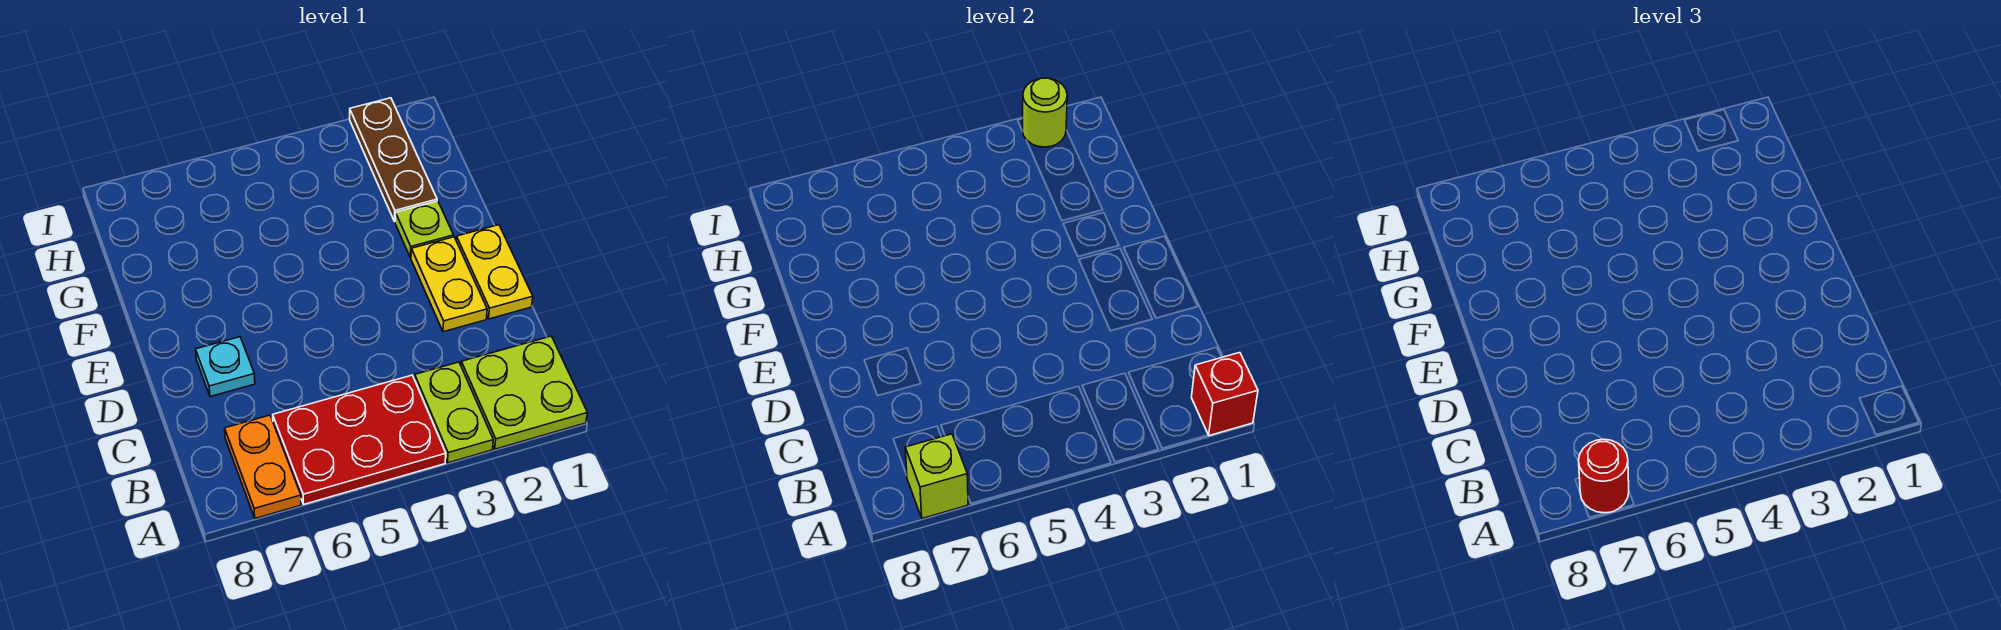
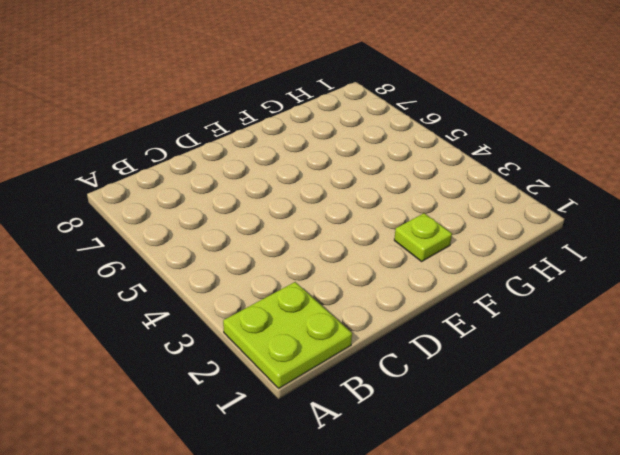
none -> lime 1x2 plate [415,362,493,463]
none -> red 2x3 plate [273,375,446,504]
none -> orange 1x2 plate [225,415,301,518]

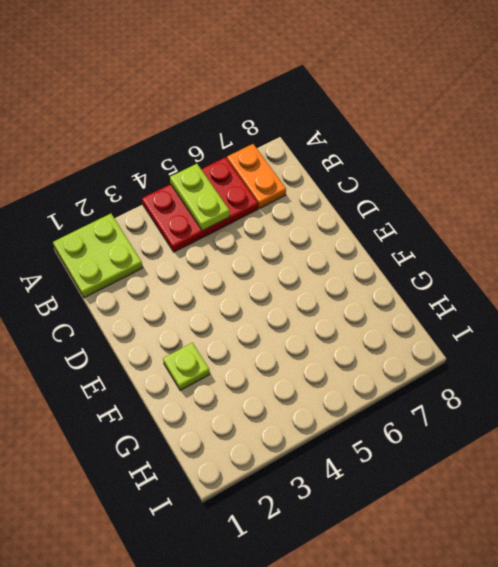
lime 1x2 plate [170,164,230,231] -> lime 1x2 plate moved to [415,362,493,463]
none -> yellow 1x2 plate [456,225,533,319]
none -> yellow 1x2 plate [411,237,487,332]
none -> cyan 1x1 plate [196,337,255,397]

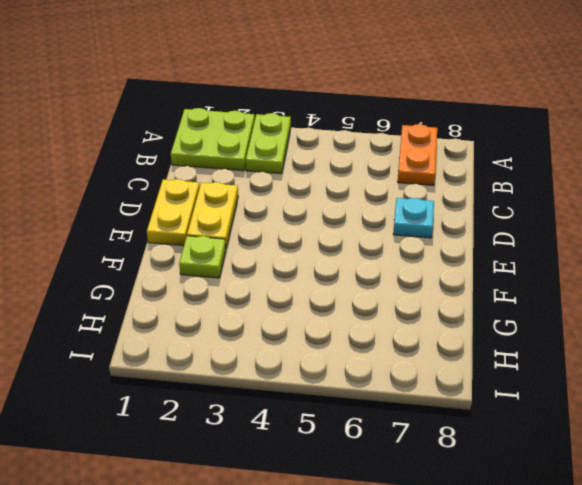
none -> red 2x3 plate [273,375,446,504]
none -> brown 1x3 plate [350,98,437,221]
none -> red 1x1 brick [1191,353,1258,436]

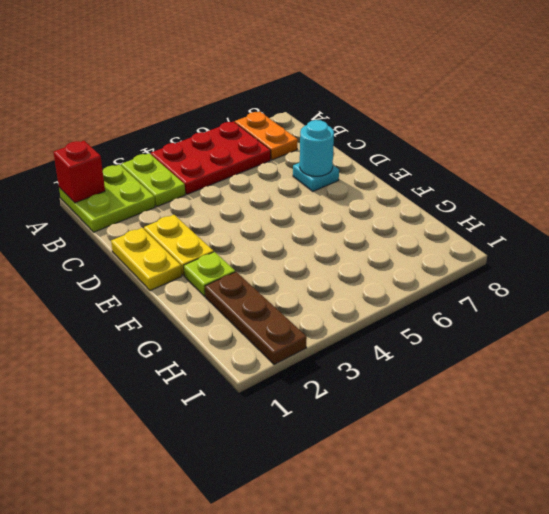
cyan 1x1 round brick [299,120,334,176] -> none
none -> lime 1x1 brick [905,434,968,518]
none -> lime 1x1 round brick [1022,78,1067,147]
none -> red 1x1 round brick [1578,439,1629,513]

